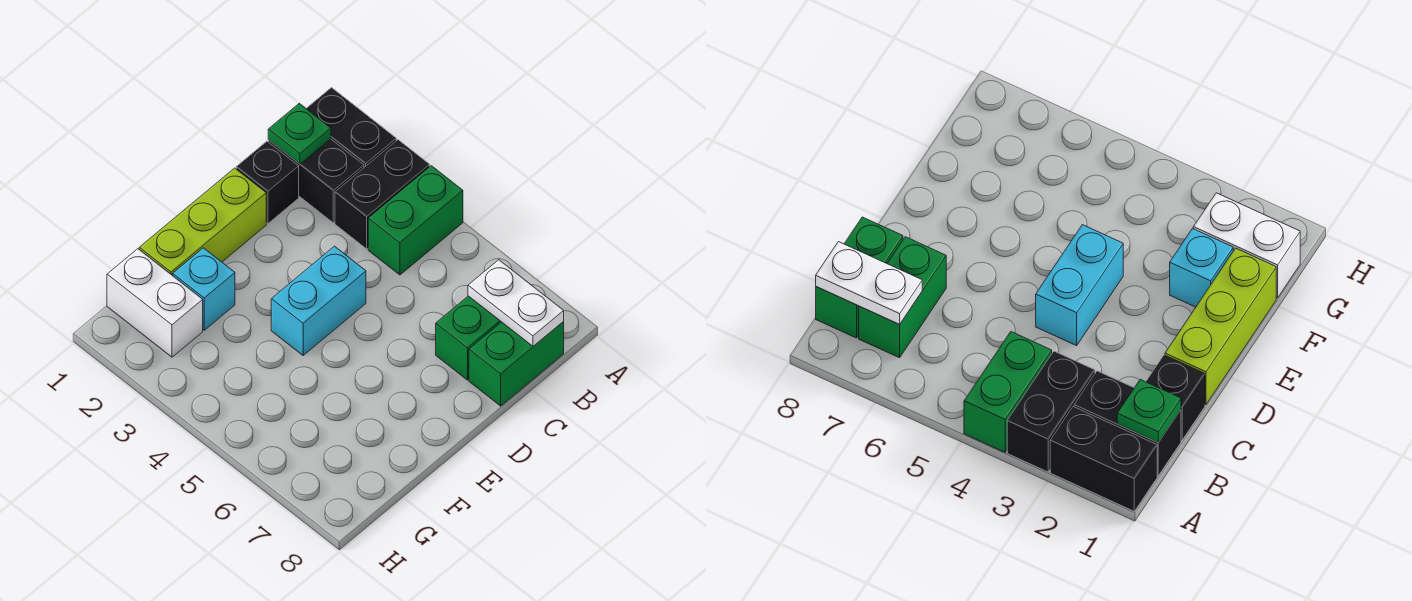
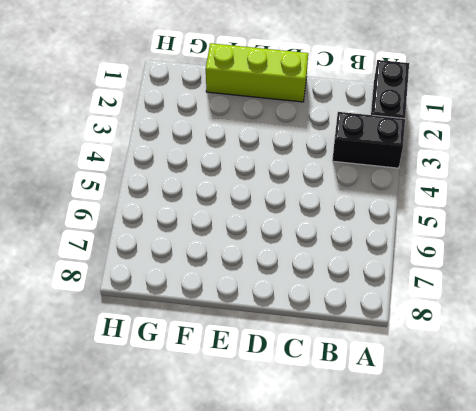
none -> green 1x2 brick [368,166,463,275]
none -> black 1x2 brick [268,139,364,223]
none -> green 1x2 brick [436,296,501,380]

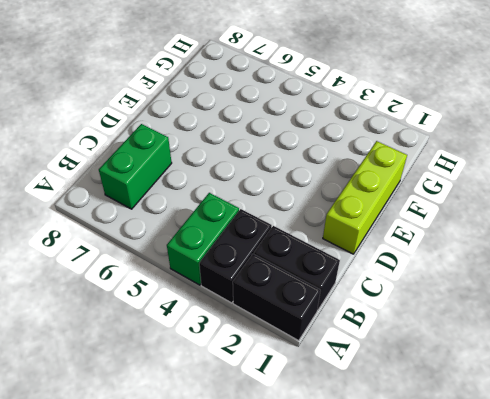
none -> green 1x2 brick [469,322,564,406]
none -> black 1x1 brick [236,141,299,224]
none -> cyan 1x2 brick [271,246,366,355]

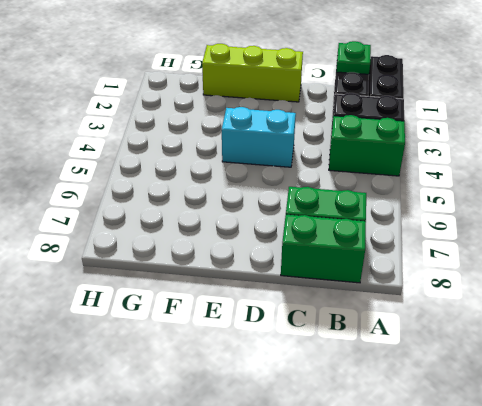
none -> black 1x1 brick [236,141,299,224]
none -> cyan 1x1 brick [173,248,235,330]
none -> white 1x2 brick [107,249,203,357]

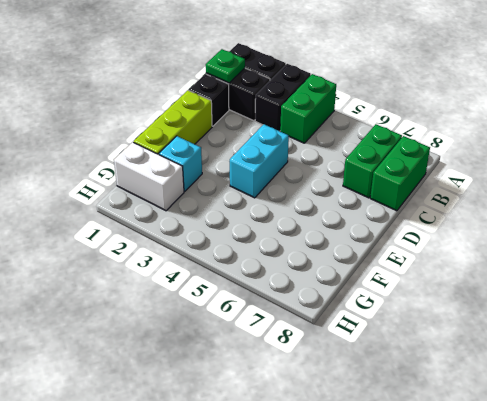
none -> white 1x2 plate [468,260,564,346]

